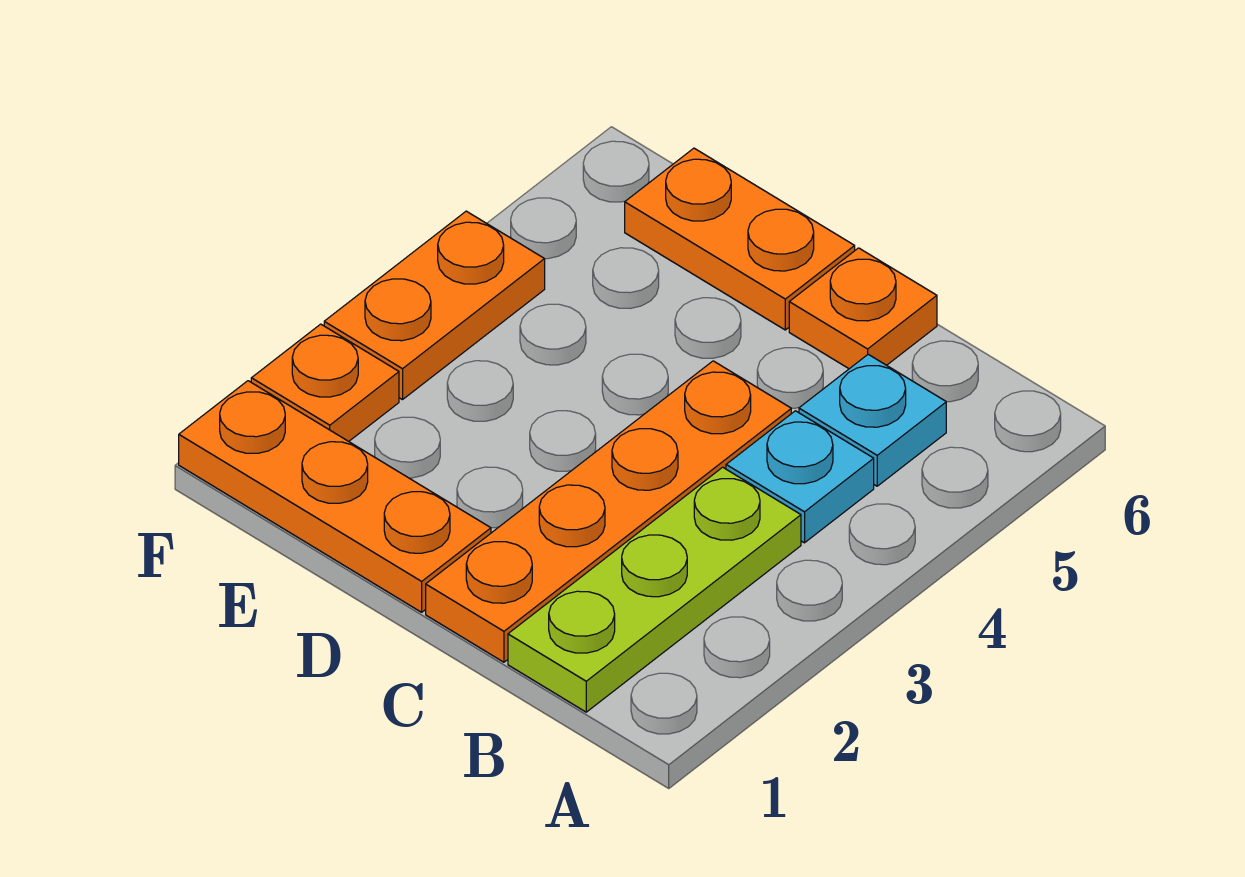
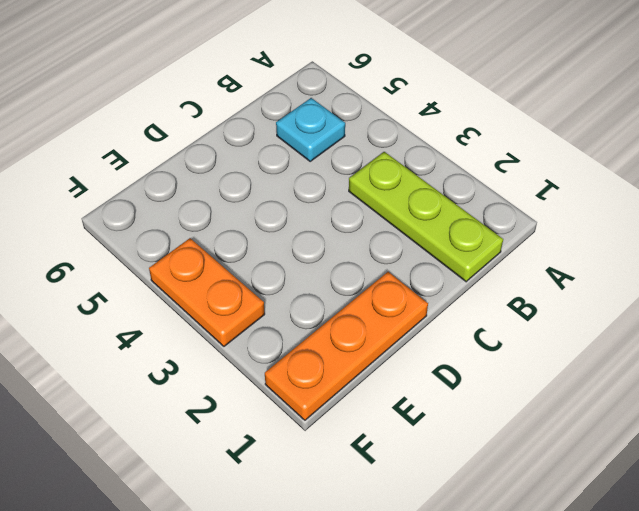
none -> cyan 1x1 plate [726,411,874,543]
none -> orange 1x4 plate [426,361,791,662]

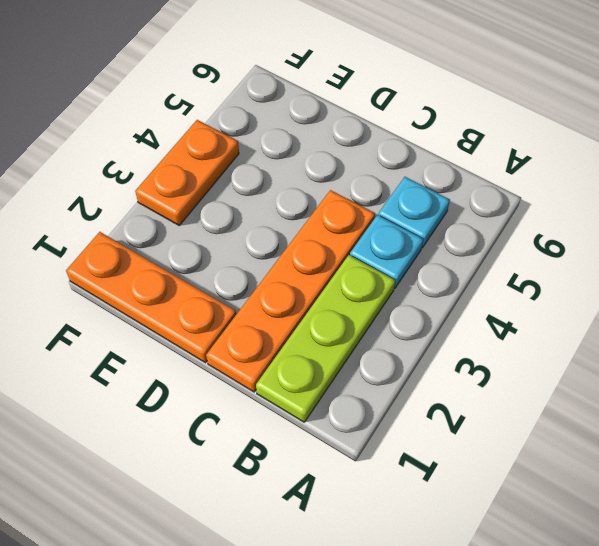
none -> orange 1x1 plate [789,248,937,369]
none -> orange 1x2 plate [625,148,855,330]

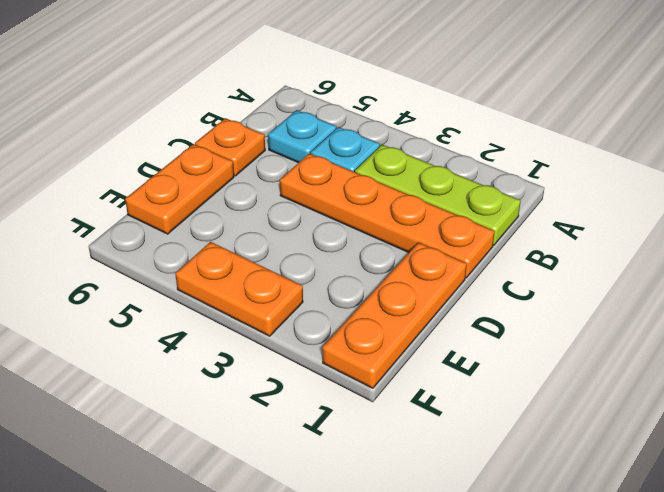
none -> orange 1x1 plate [251,324,399,441]

